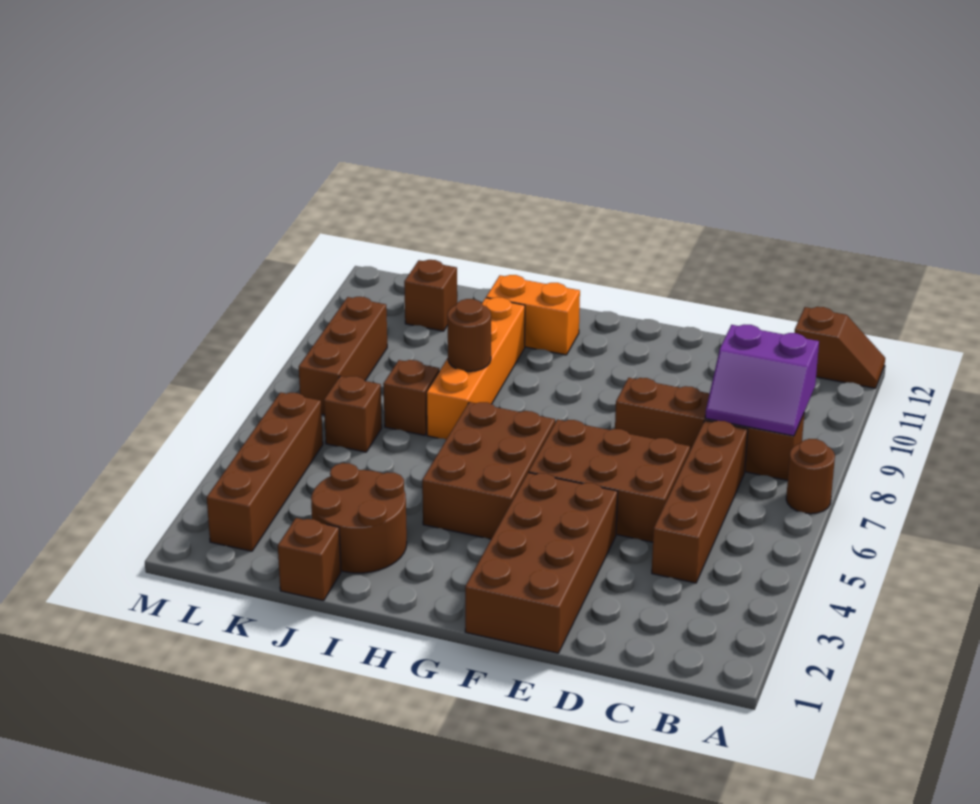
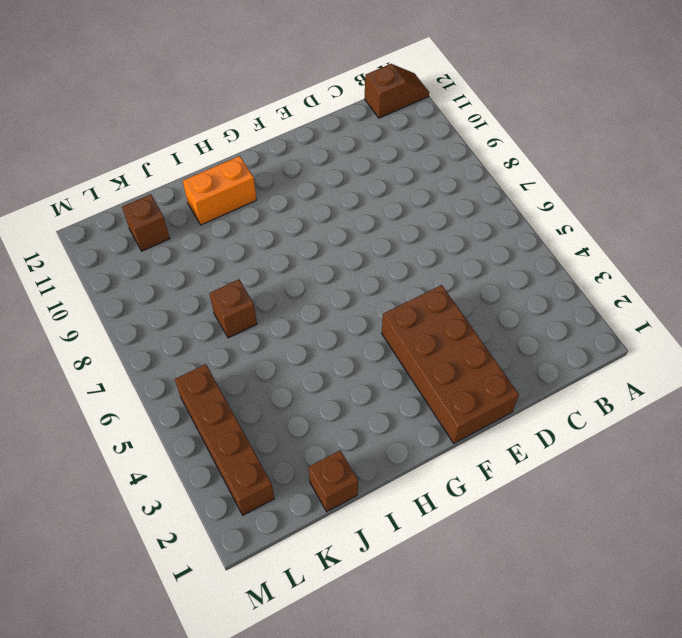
none -> brown 1x1 round brick [786,439,835,514]
none -> brown 1x4 brick [615,378,804,480]
none -> brown 1x4 brick [652,420,748,583]

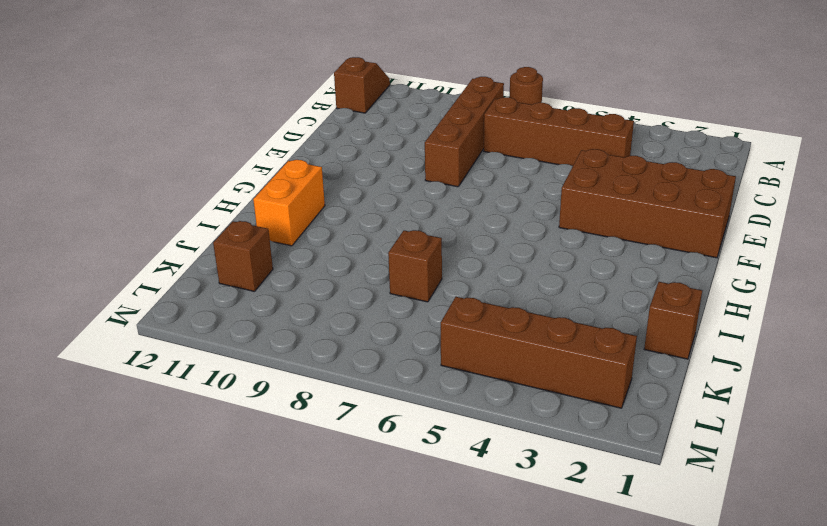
none -> brown 2x3 brick [529,420,690,542]
none -> brown 2x3 brick [422,402,555,539]
none -> brown 2x2 round brick [311,463,407,573]

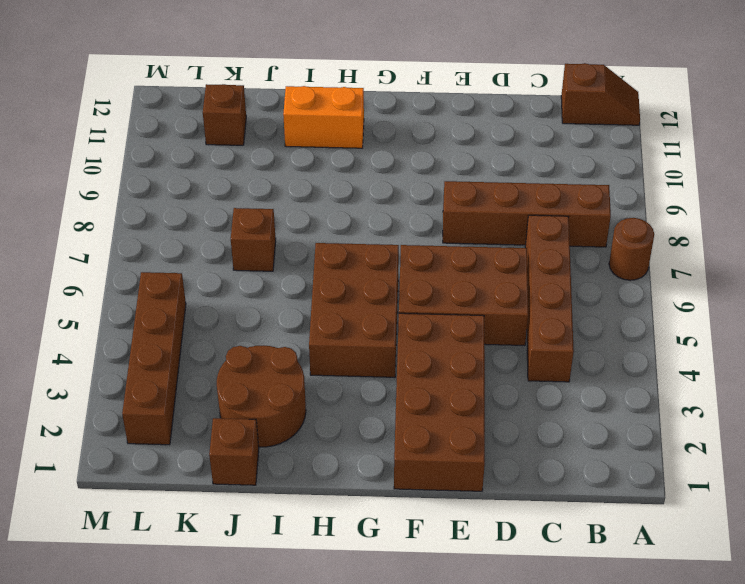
none -> orange 1x4 brick [426,297,525,439]
none -> brown 1x1 brick [324,376,382,452]
none -> brown 1x3 brick [299,297,387,415]

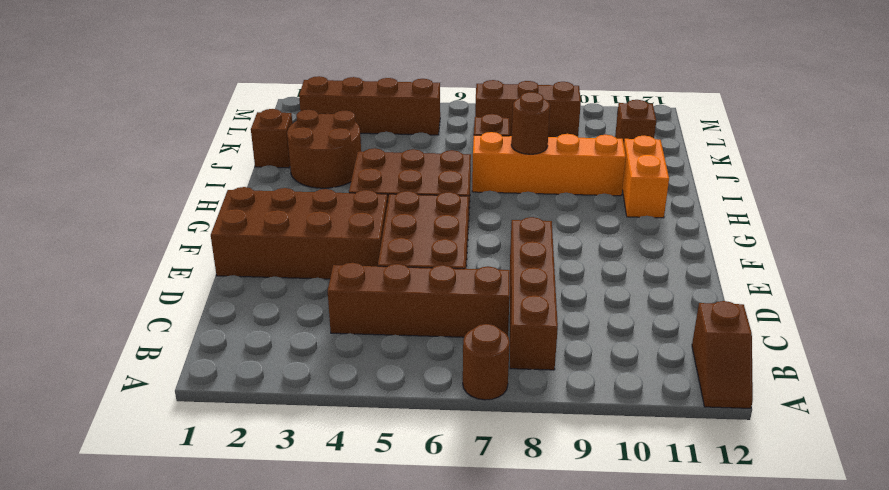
none -> brown 1x1 brick [324,376,382,452]
none -> purple 2x2 slope [705,325,819,436]

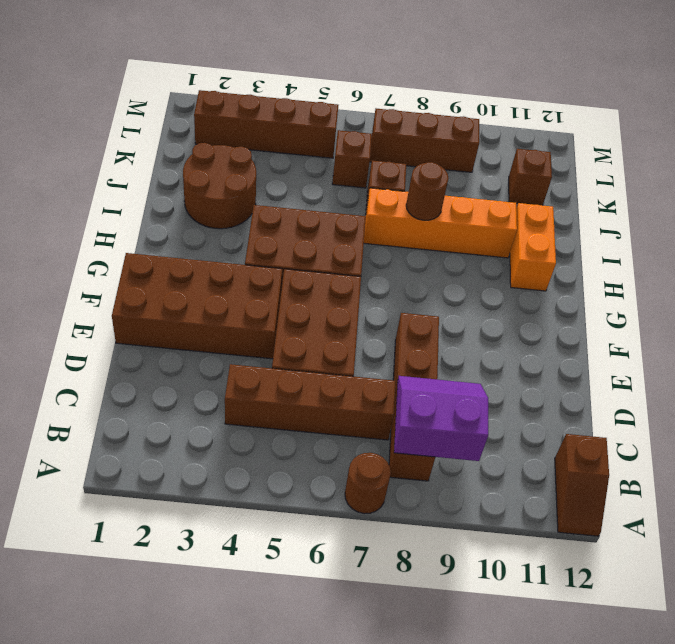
purple 2x2 slope [394,376,488,461] -> purple 2x2 slope turned to [705,325,819,436]
none -> brown 1x1 brick [278,518,341,601]

